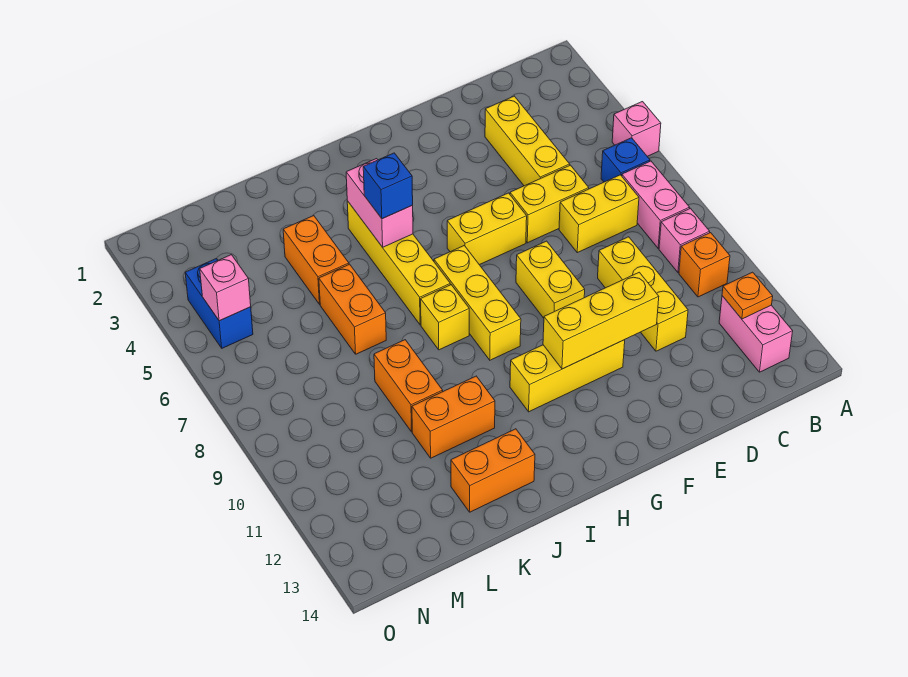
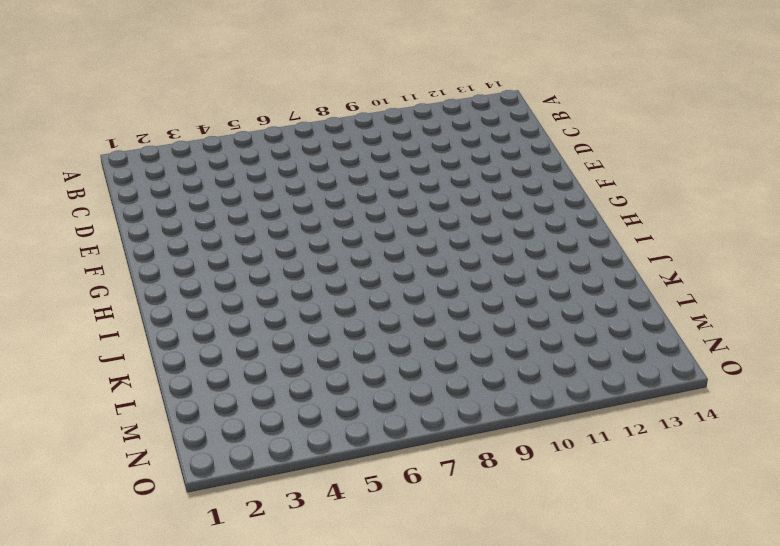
none -> pink 1x1 brick [612,102,661,156]
none -> blue 1x1 brick [601,138,650,182]
none -> pink 1x2 brick [622,161,690,248]

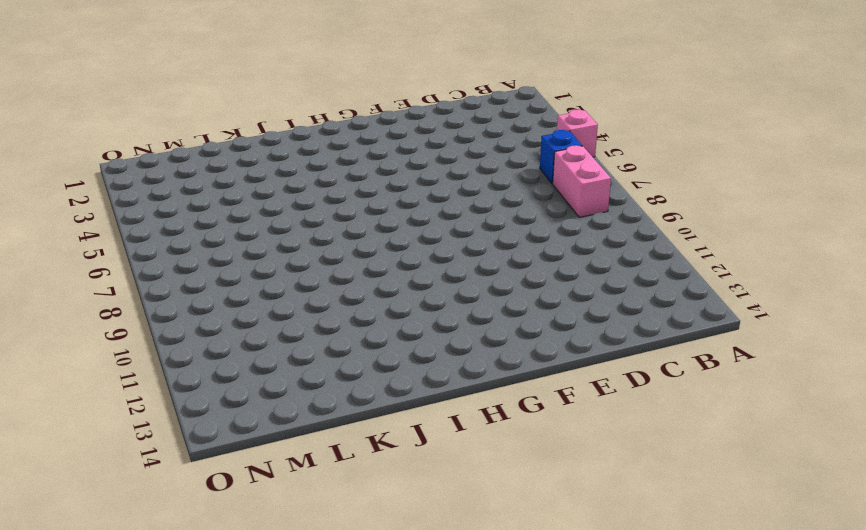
none -> pink 1x1 brick [659,208,710,272]
none -> orange 1x1 brick [679,233,730,297]
none -> pink 1x2 brick [719,296,793,372]

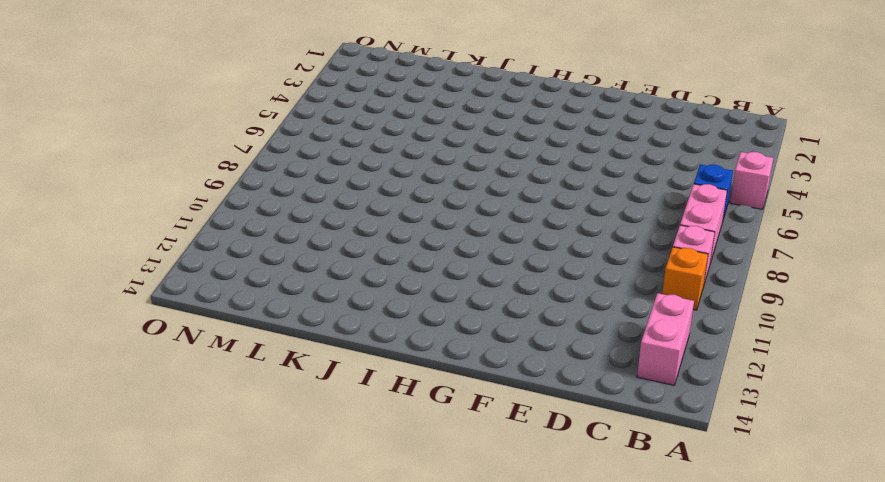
none -> yellow 1x2 brick [559,175,639,253]
none -> yellow 1x3 brick [485,96,570,186]
none -> yellow 1x2 brick [510,165,589,243]

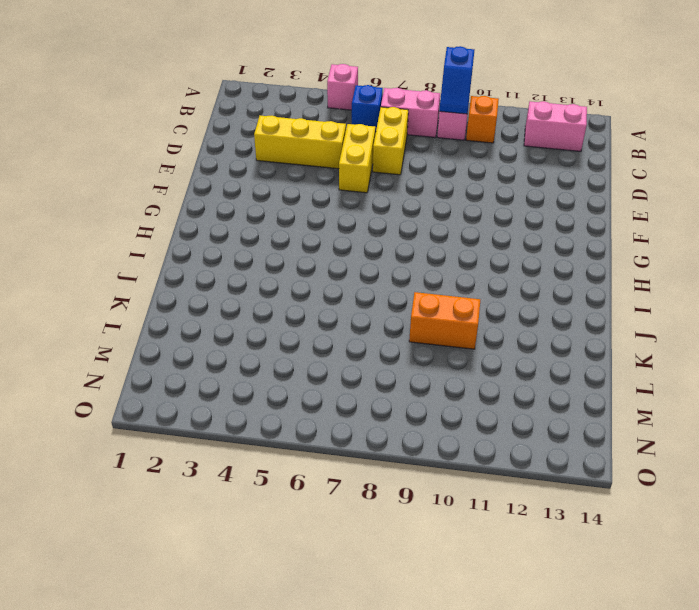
blue 1x2 slope [439,46,474,114] -> none
none -> yellow 1x3 brick [598,237,688,351]
none -> yellow 1x2 brick [447,193,527,265]
none -> yellow 1x2 brick [516,241,585,318]

